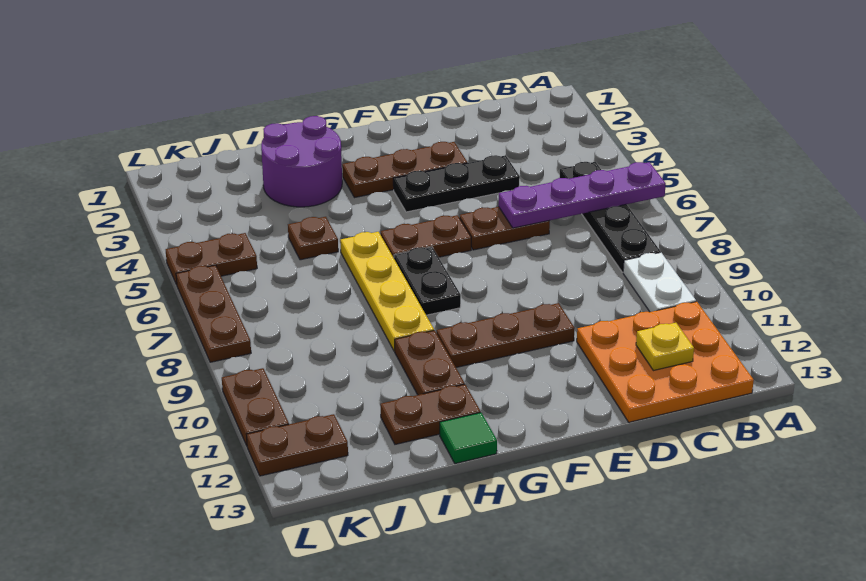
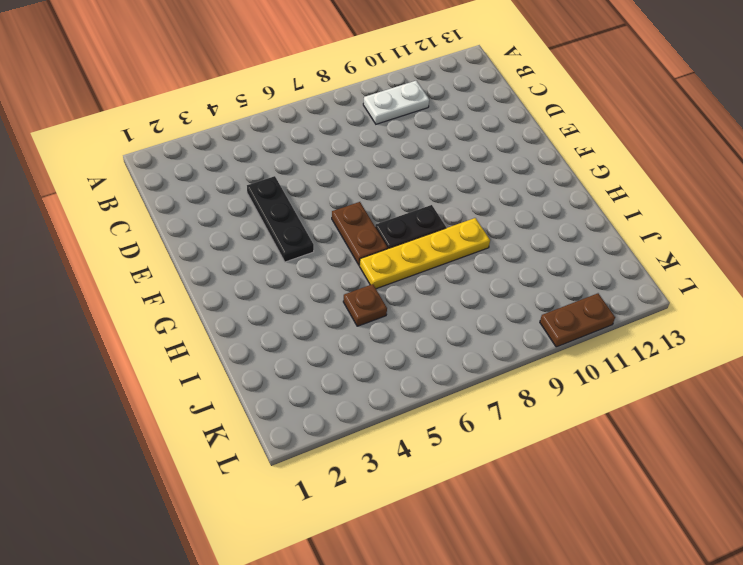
none -> black 1x4 plate [560,162,660,272]
none -> orange 3x3 plate [577,302,754,422]
none -> brown 1x2 plate [460,207,550,250]

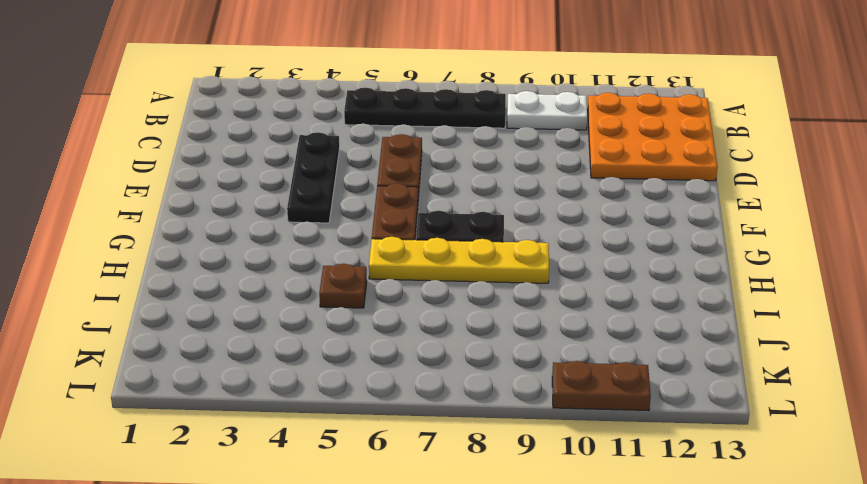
none -> brown 1x3 plate [342,142,467,198]
none -> brown 1x3 plate [437,303,574,367]
none -> purple 2x2 round brick [261,116,342,207]

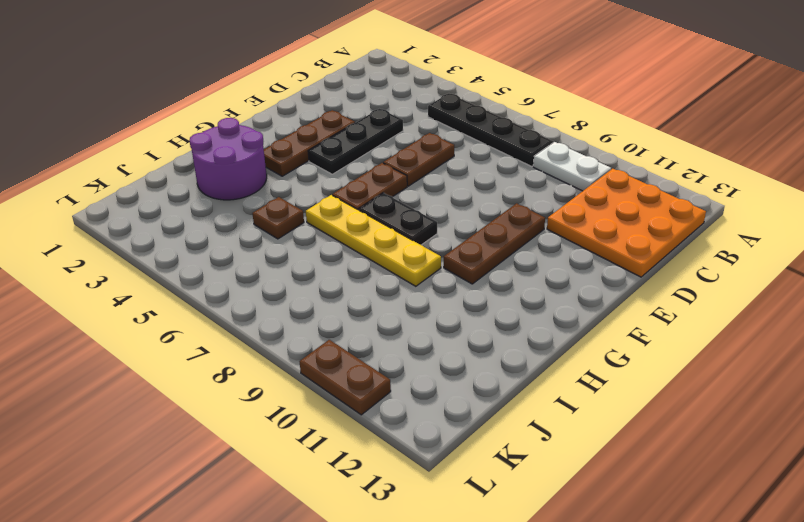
none -> brown 1x2 plate [395,331,465,395]
none -> brown 1x2 plate [380,384,481,444]
none -> green 1x1 tile [440,413,497,464]

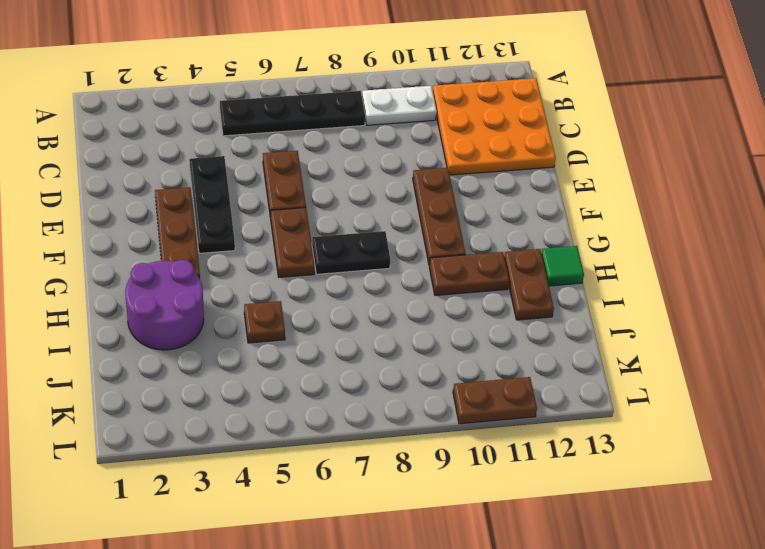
none -> yellow 1x4 plate [340,232,434,351]
none -> brown 1x2 plate [166,233,257,285]
none -> brown 1x2 plate [246,414,348,476]

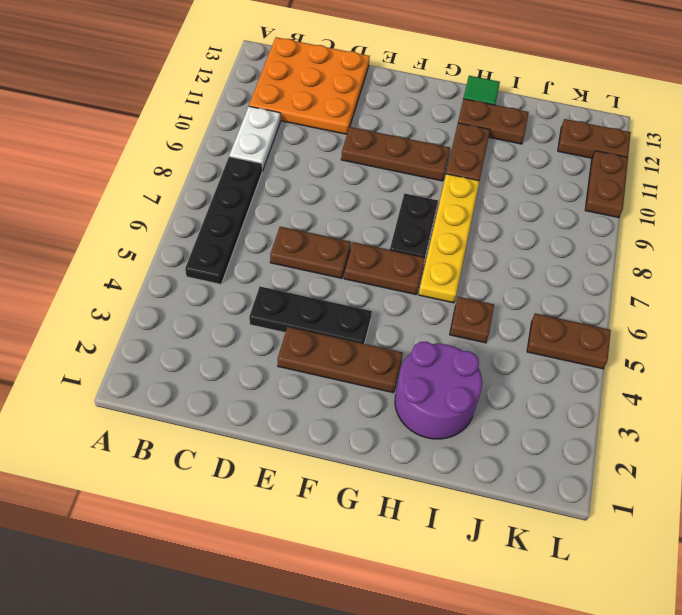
none -> brown 1x3 plate [176,265,251,362]
none -> purple 1x4 plate [498,162,666,228]
none -> yellow 1x1 plate [636,323,694,371]

